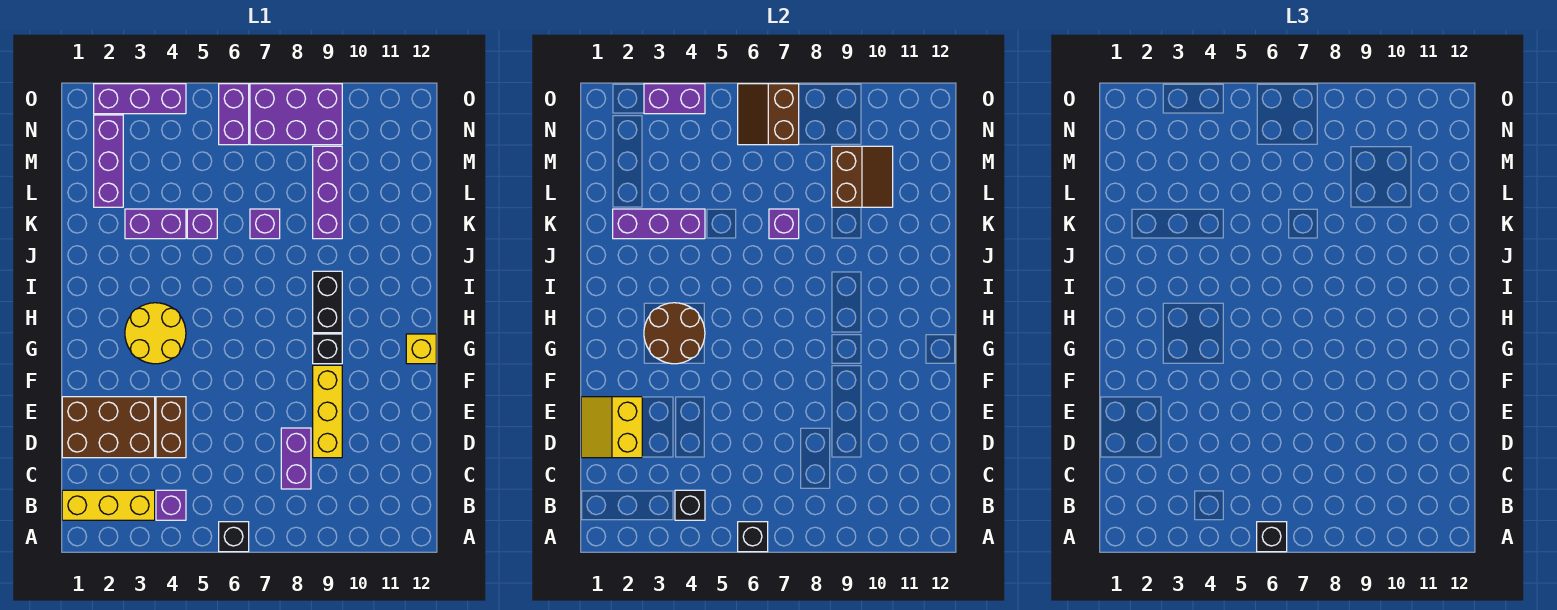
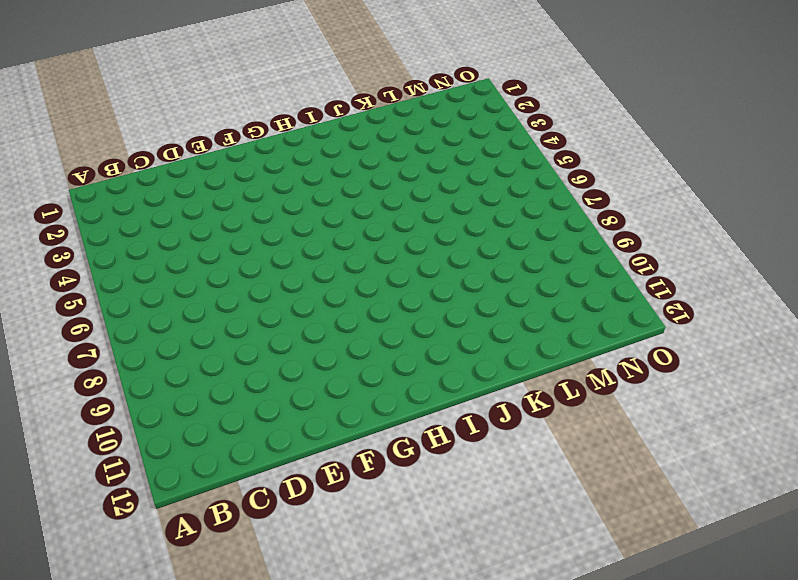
none -> black 1x1 brick [219,522,249,552]
none -> yellow 1x3 brick [62,490,155,520]
none -> purple 1x1 brick [156,490,186,520]

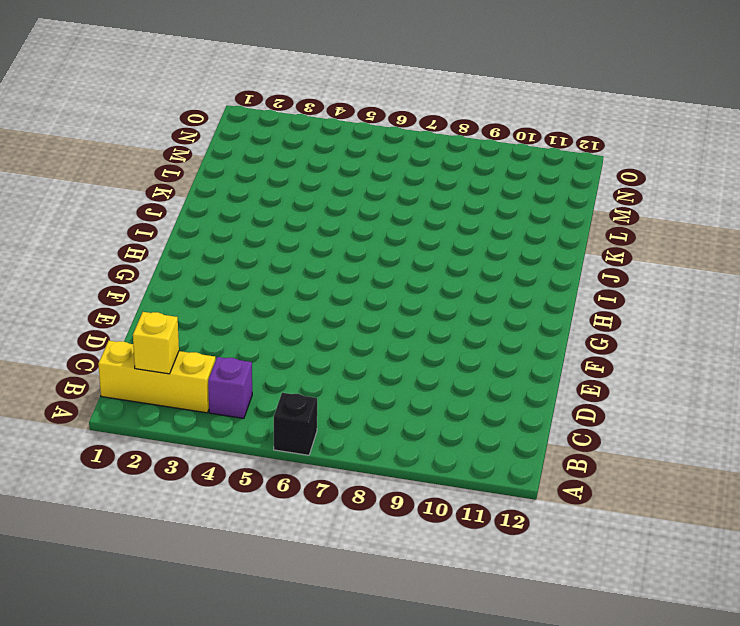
yellow 1x1 brick [133,312,179,374] -> yellow 1x1 brick moved to [406,334,436,364]
none -> purple 1x2 brick [281,428,311,489]
none -> brown 2x3 brick [62,397,155,458]
none -> brown 1x2 brick [156,397,186,458]

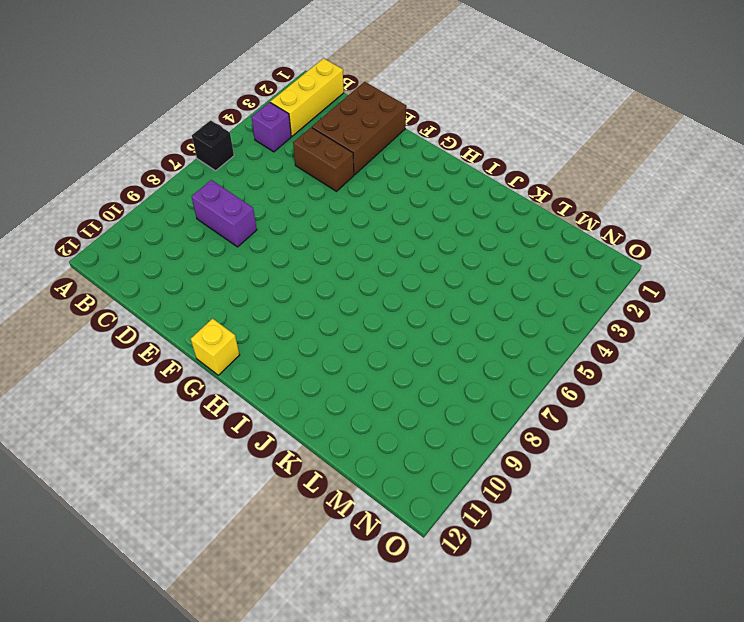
none -> yellow 1x3 brick [313,365,342,458]
none -> yellow 2x2 round brick [125,303,186,364]
none -> black 1x1 brick [313,334,342,364]

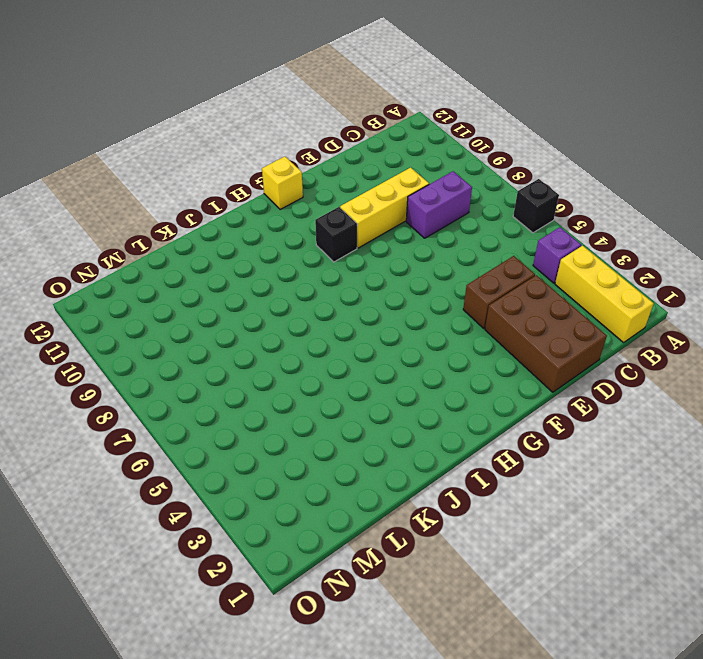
none -> yellow 2x2 round brick [125,303,186,364]
none -> black 1x2 brick [313,271,342,333]
none -> purple 1x2 brick [125,209,186,239]

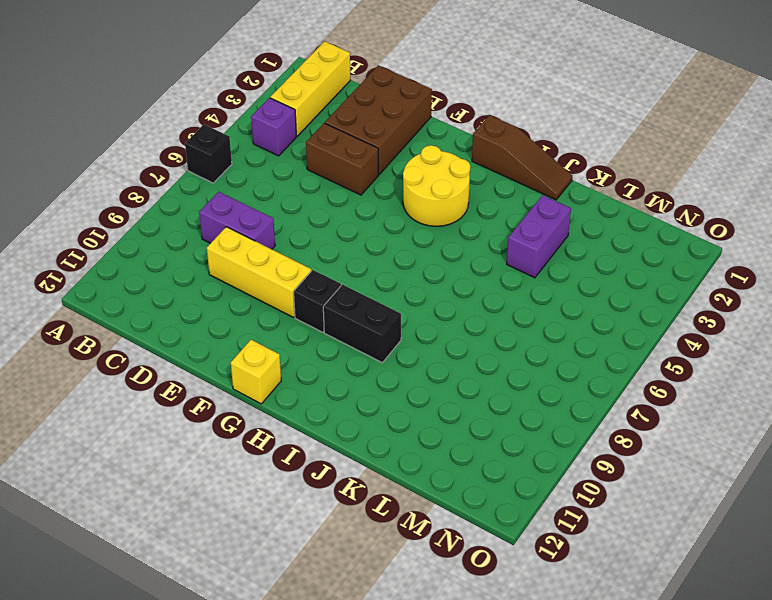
brown 1x3 slope [472,115,572,200] -> none
none -> purple 1x1 brick [187,209,217,239]
none -> purple 1x1 brick [250,209,280,239]
none -> purple 1x3 brick [313,146,342,239]

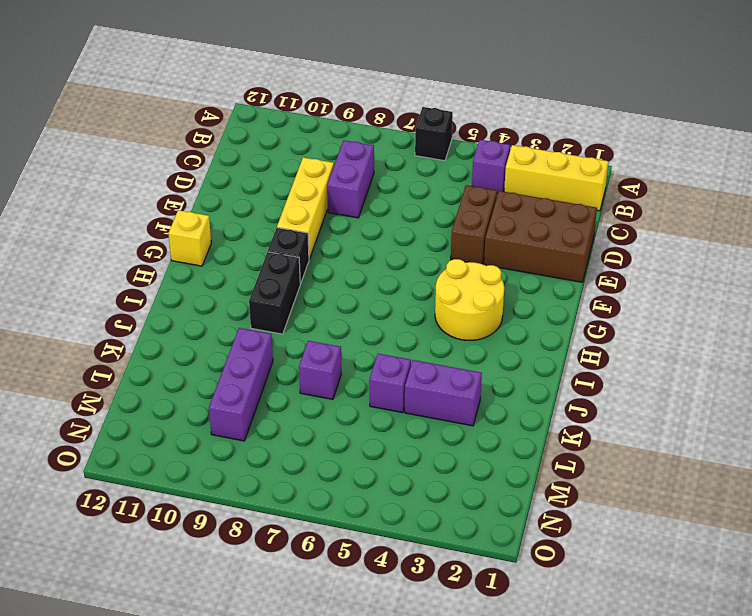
none -> purple 1x3 brick [94,115,123,207]
none -> purple 1x2 brick [219,84,249,145]
none -> purple 2x3 brick [250,84,342,145]

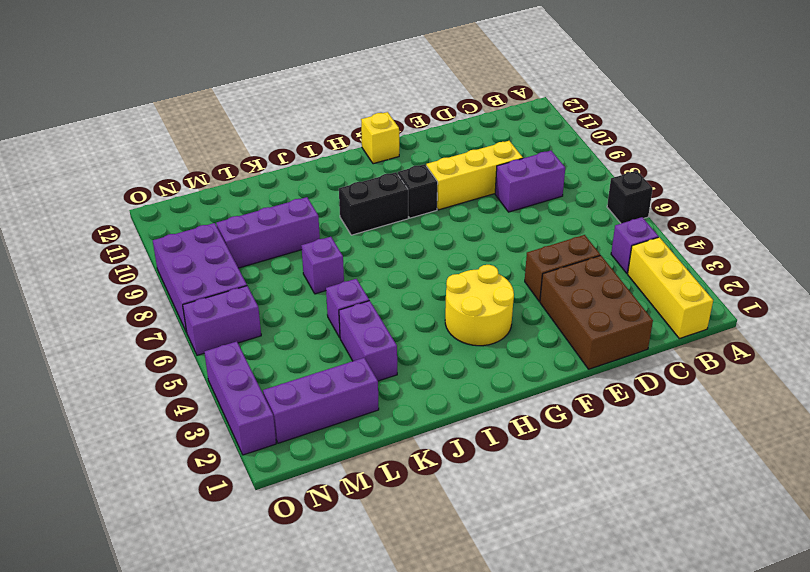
none -> black 1x1 brick [738,522,768,552]
none -> black 1x1 brick [675,490,705,520]
none -> yellow 2x2 slope [581,397,642,458]

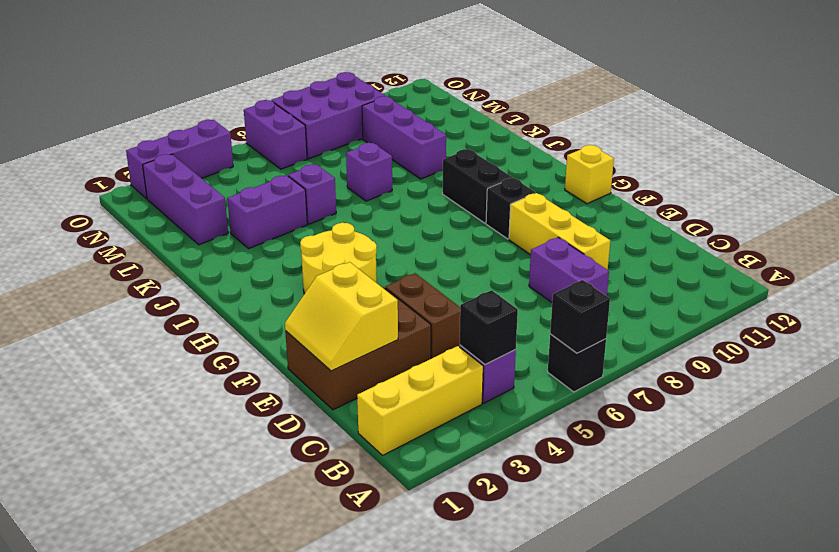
none -> brown 2x2 round brick [644,303,705,364]
none -> purple 1x3 brick [613,209,705,239]
none -> purple 1x1 brick [769,209,799,239]

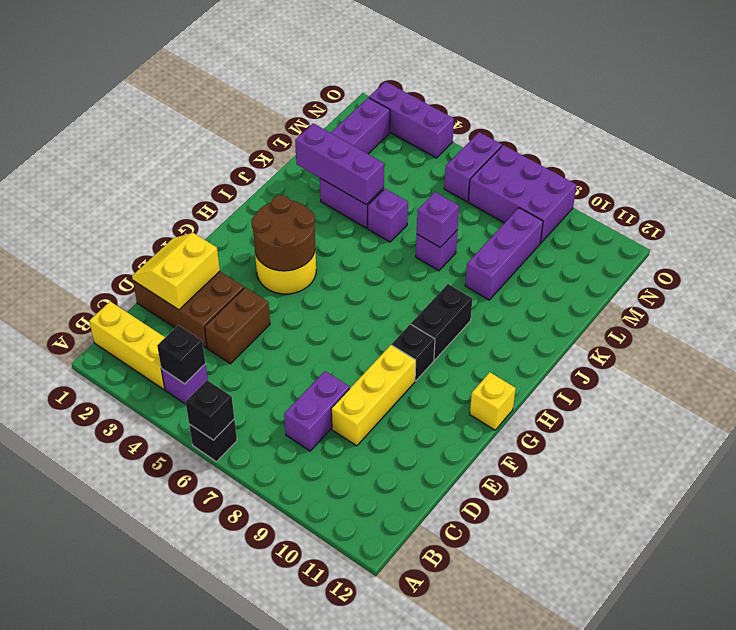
none -> brown 2x2 slope [832,146,893,207]
none -> brown 2x2 slope [738,84,799,145]
none -> purple 1x2 brick [644,84,705,114]

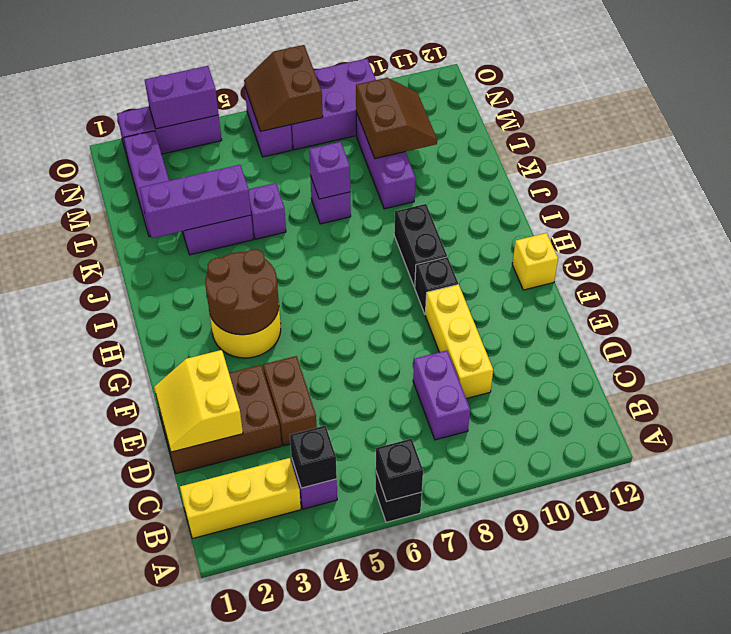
none -> black 1x1 brick [1257,522,1287,552]

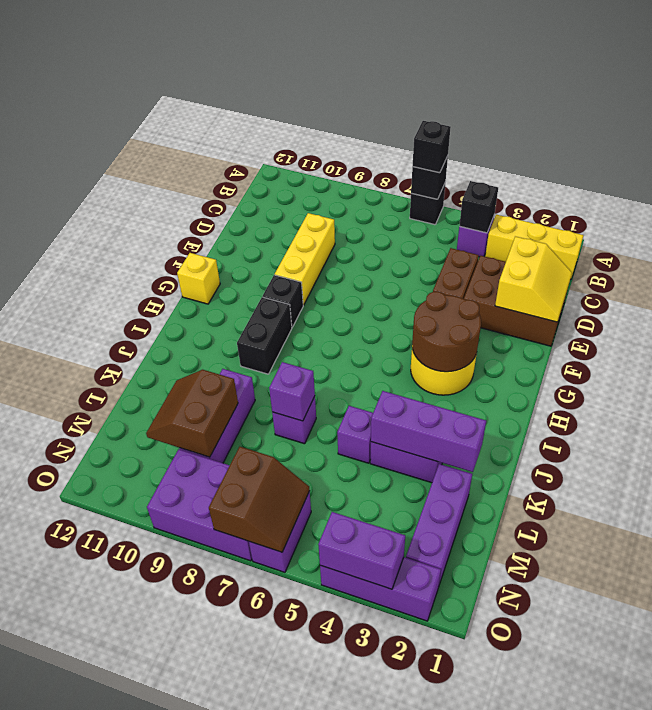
none -> purple 1x2 brick [281,428,311,489]

